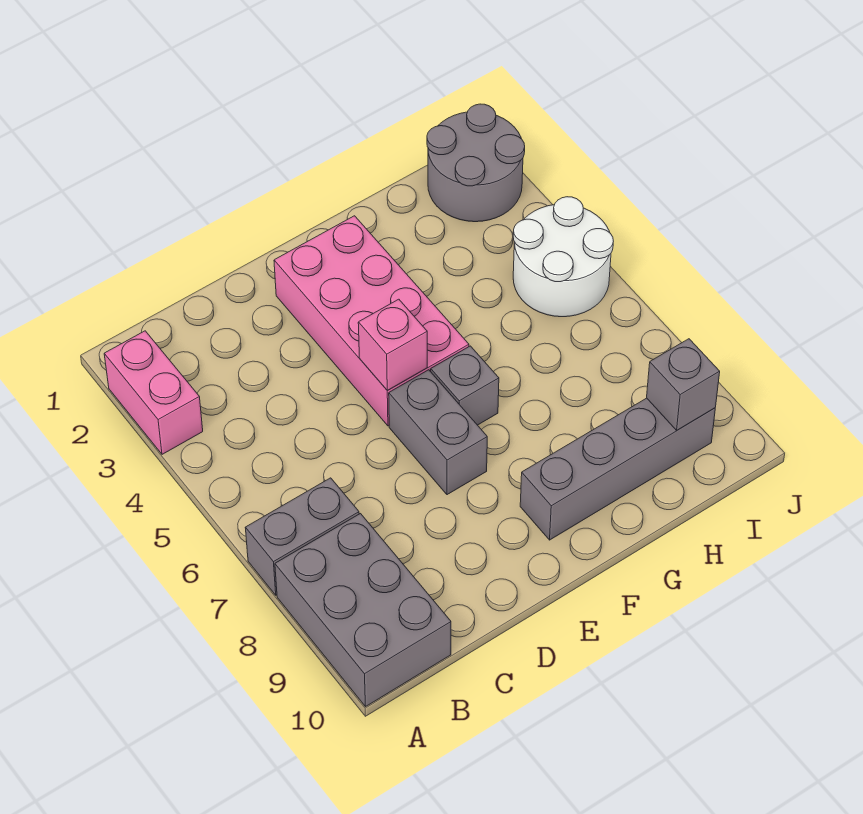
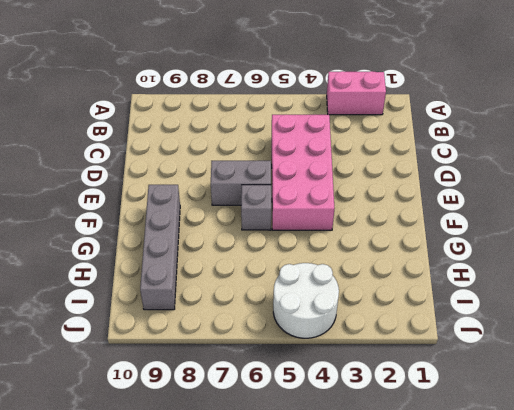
pink 2x4 brick [272,115,334,230] -> pink 2x4 brick turned to [274,216,469,426]
none -> grey 1x2 brick [245,478,359,595]
none -> grey 2x3 brick [275,514,451,707]

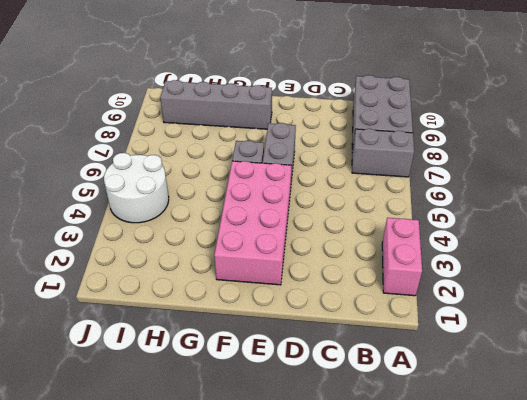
none -> grey 2x2 round brick [427,104,525,222]
none -> pink 1x1 brick [358,299,427,391]

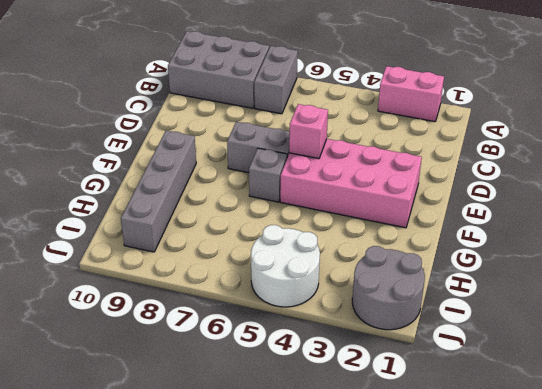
none -> grey 1x1 brick [647,339,720,430]

